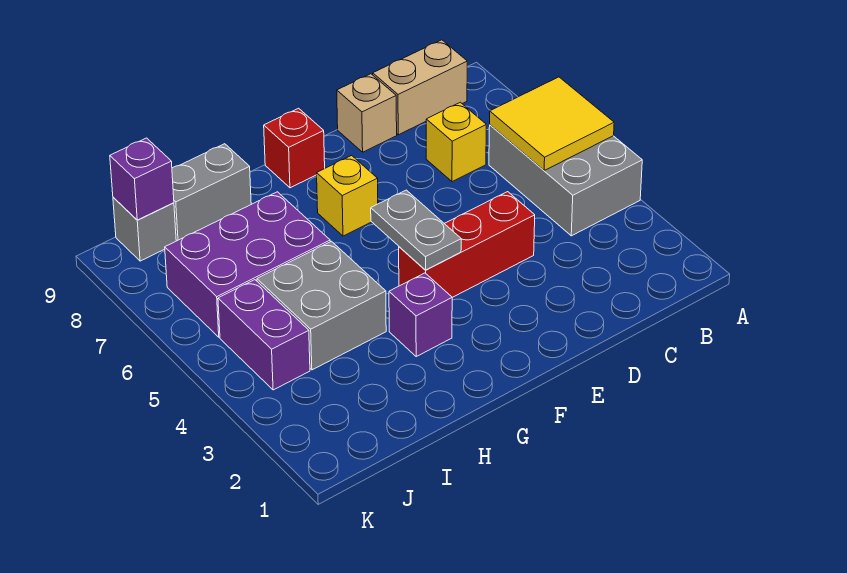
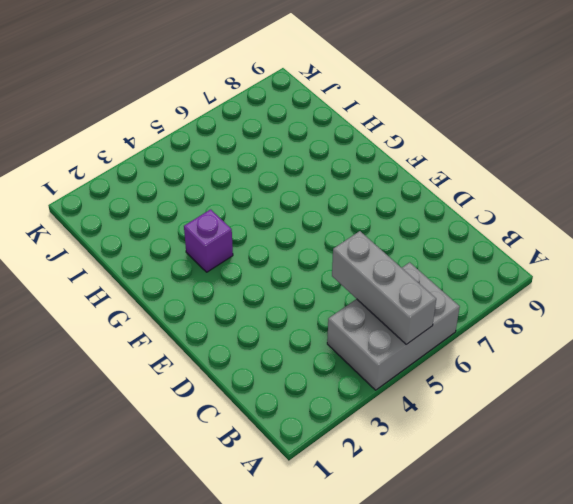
grey 1x3 brick [332,231,436,344] -> yellow 2x2 tile [490,77,614,170]
none -> tan 1x2 brick [373,40,467,135]
none -> yellow 1x1 brick [426,102,486,182]
none -> red 1x3 brick [399,192,535,297]

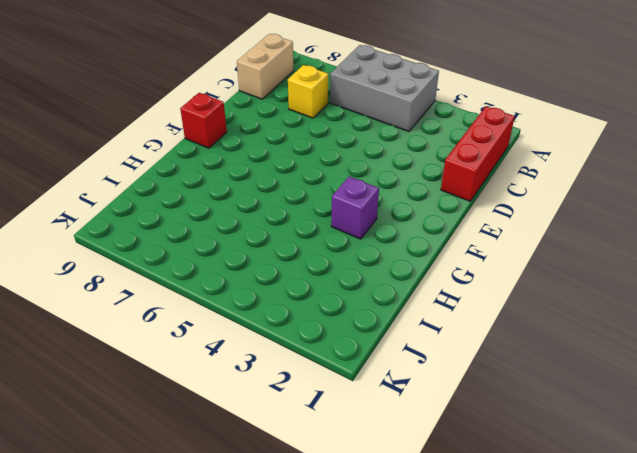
red 1x3 brick [441,107,515,201] -> red 1x3 brick moved to [399,192,535,297]
none -> tan 1x1 brick [337,74,397,152]
none -> yellow 1x1 brick [317,156,378,236]
none -> grey 2x2 brick [257,241,386,370]

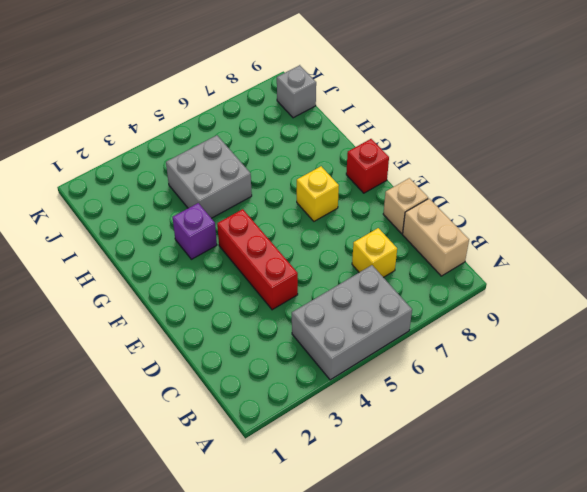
none -> purple 2x3 brick [165,192,330,337]
none -> grey 1x2 brick [172,144,251,241]
none -> purple 1x2 brick [218,280,310,390]

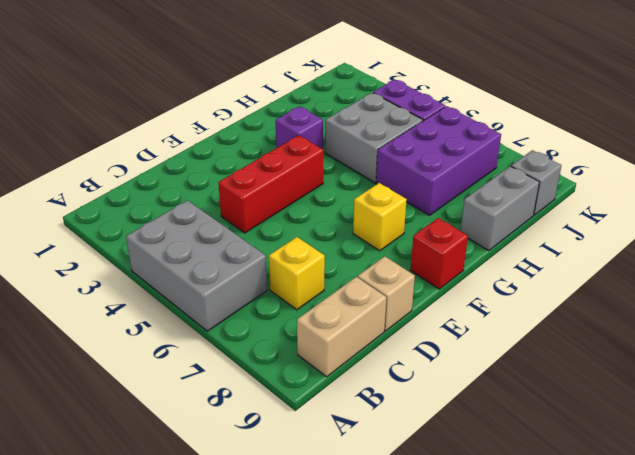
none -> yellow 2x2 tile [490,77,614,170]
none -> grey 1x2 plate [371,190,461,270]
none -> purple 1x1 brick [110,138,174,220]

